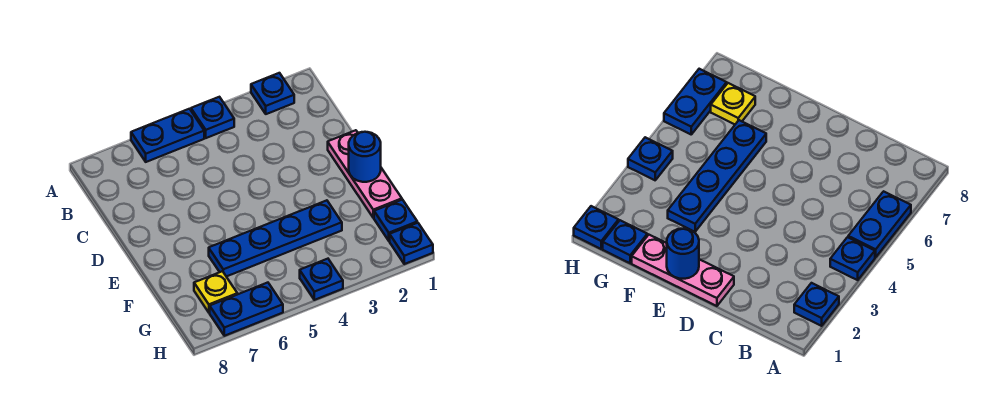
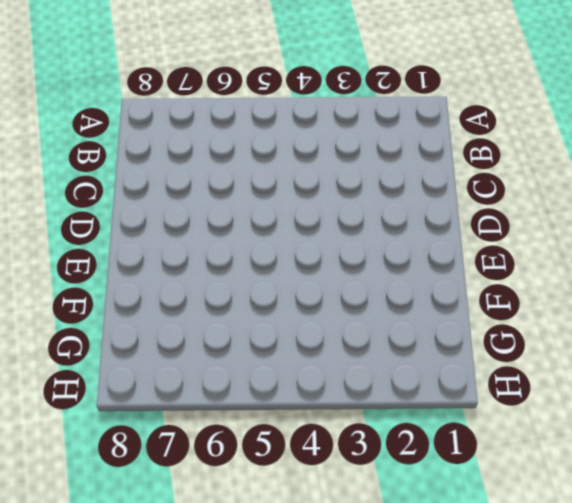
none -> blue 1x1 plate [251,73,294,114]
none -> blue 1x1 plate [191,97,234,138]

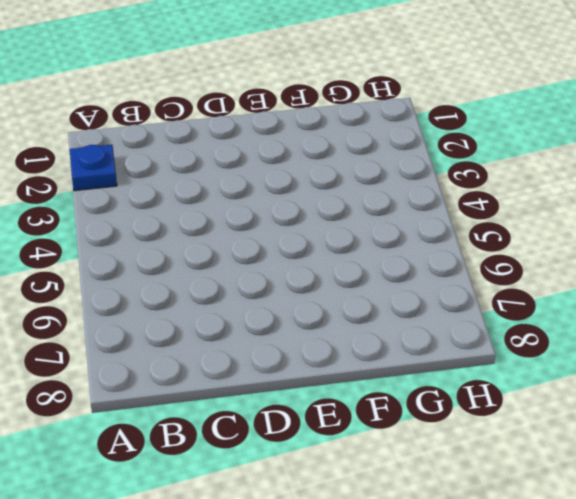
none -> blue 1x1 plate [191,97,234,138]
none -> blue 1x2 plate [131,109,204,162]

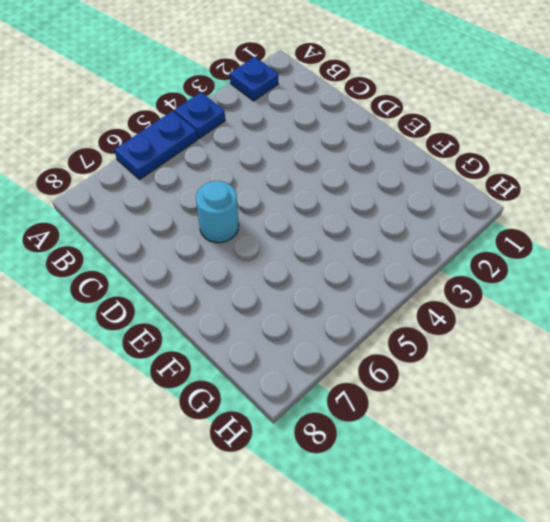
cyan 1x1 round brick [196,181,239,243] -> none
none -> pink 1x3 plate [328,130,402,218]
none -> blue 1x4 plate [209,200,342,277]

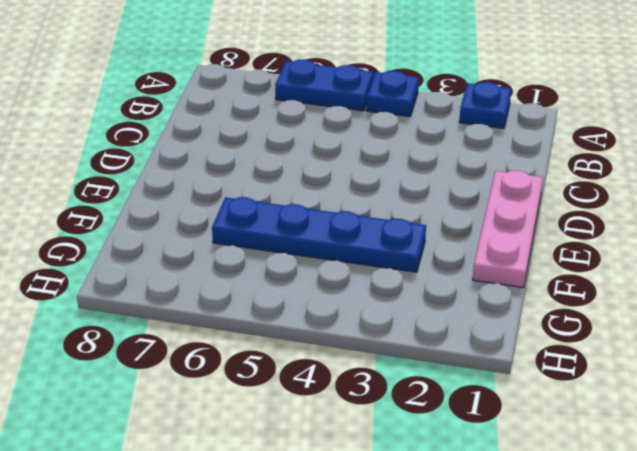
none -> blue 1x1 plate [374,200,417,241]
none -> yellow 1x1 plate [194,271,237,313]

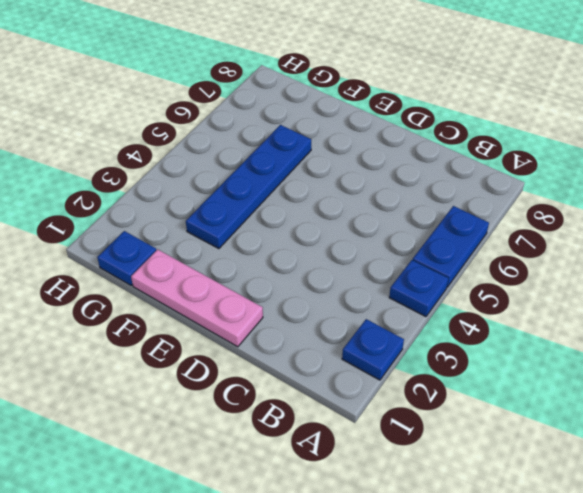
none -> yellow 1x1 plate [194,271,237,313]
none -> blue 1x1 plate [390,223,433,264]

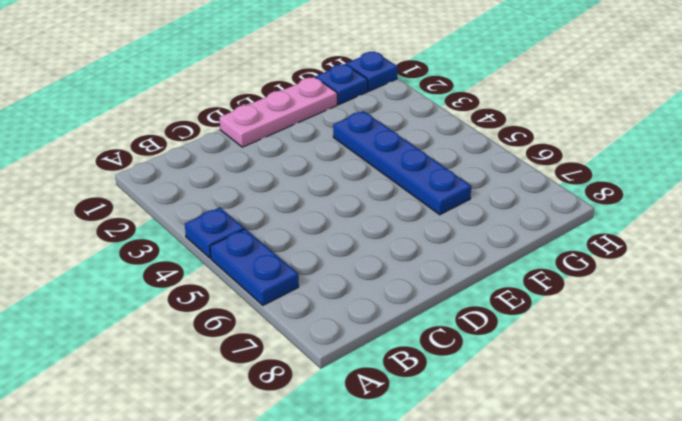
none -> blue 1x1 plate [251,73,294,114]
none -> yellow 1x1 plate [194,271,237,313]

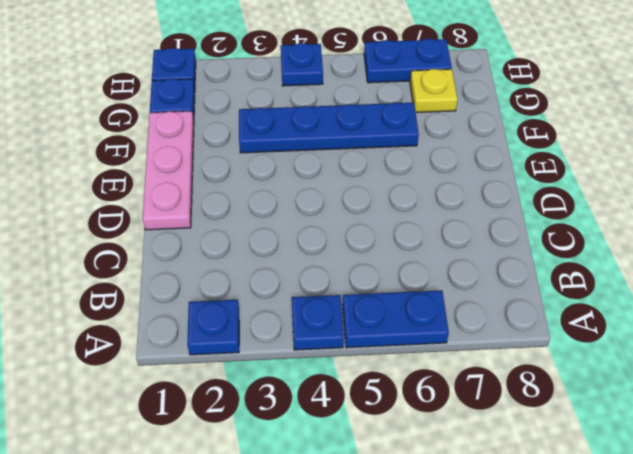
none -> blue 1x1 round brick [349,132,381,182]

